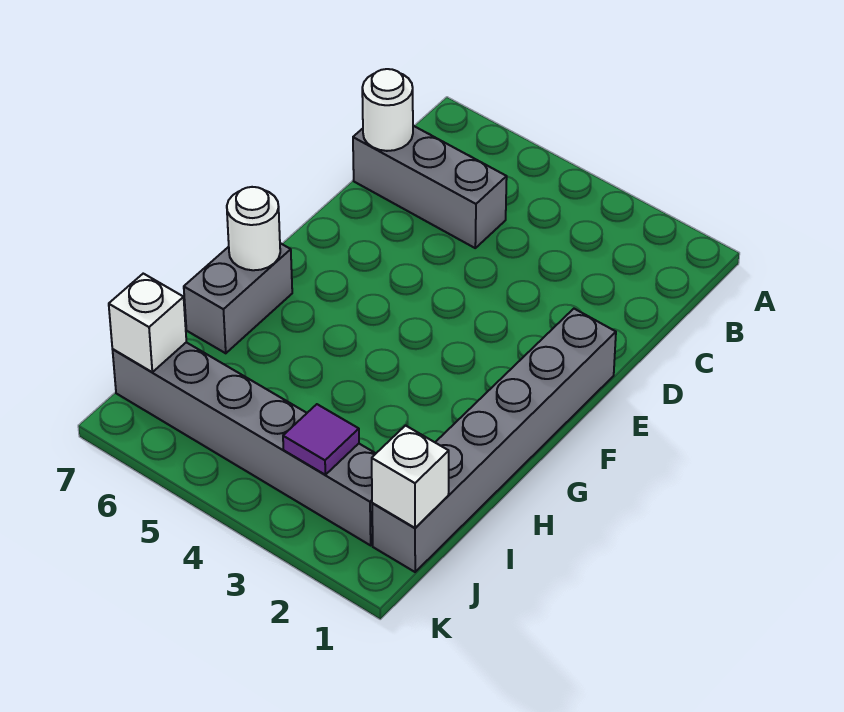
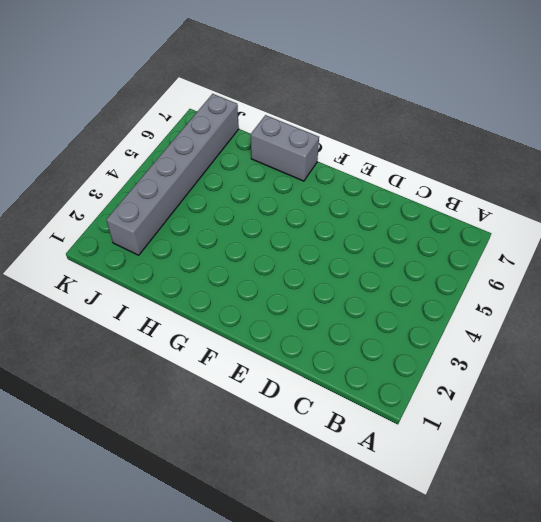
none -> grey 1x3 brick [353,126,507,248]
none -> grey 1x6 brick [372,309,616,572]

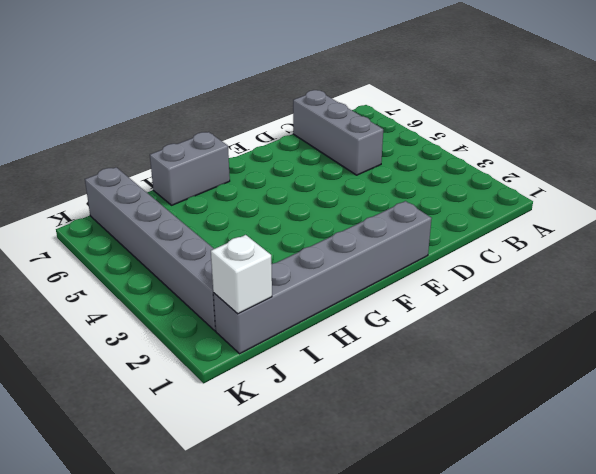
none -> white 1x1 round brick [362,69,413,151]
none -> white 1x1 round brick [227,187,280,270]

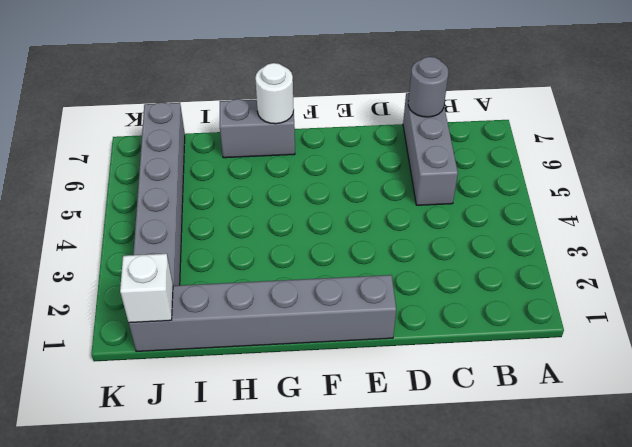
grey 1x1 round brick [408,57,449,117] -> white 1x1 round brick [362,69,413,151]
none -> purple 1x1 tile [283,404,359,475]
none -> white 1x1 brick [109,274,186,372]

